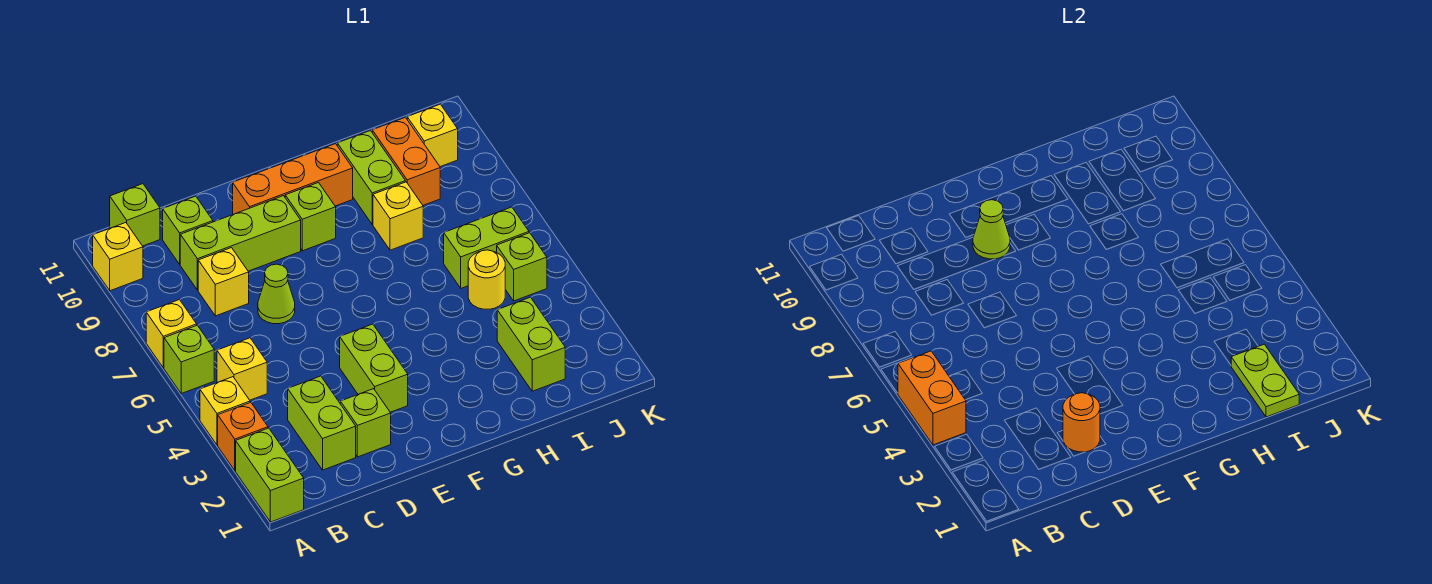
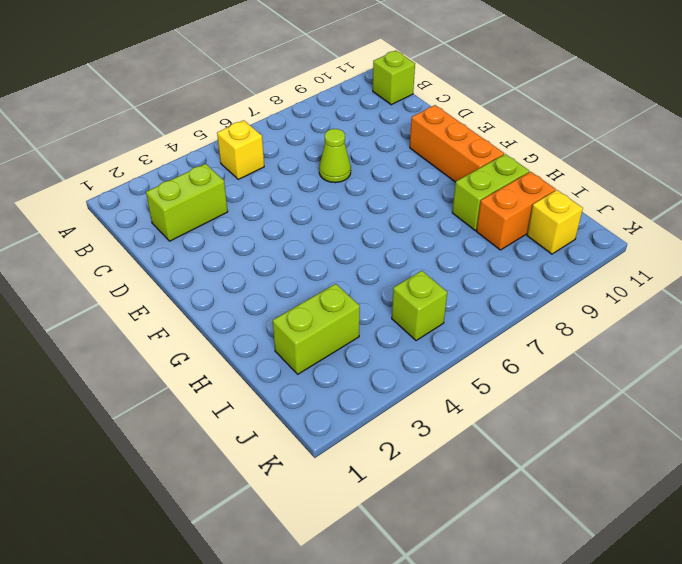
none -> lime 1x2 brick [236,428,304,522]
none -> orange 1x1 brick [218,402,268,471]
none -> yellow 1x1 brick [200,377,250,445]

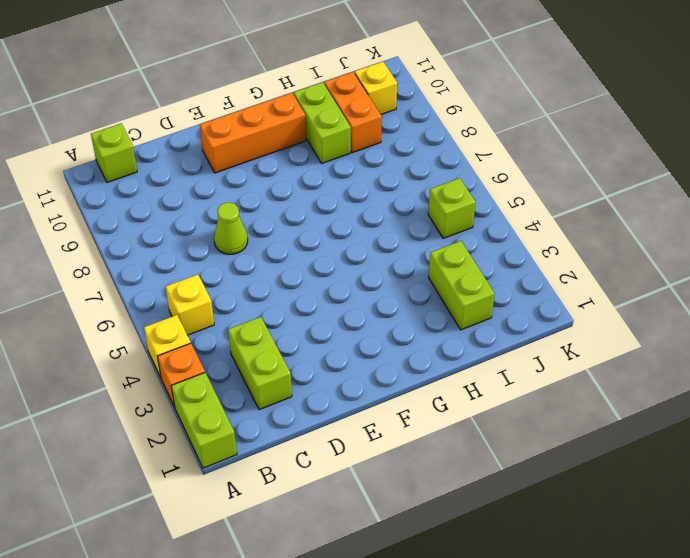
none -> lime 1x1 brick [164,325,214,393]
none -> yellow 1x1 brick [146,300,197,368]
none -> yellow 1x1 brick [93,223,143,291]

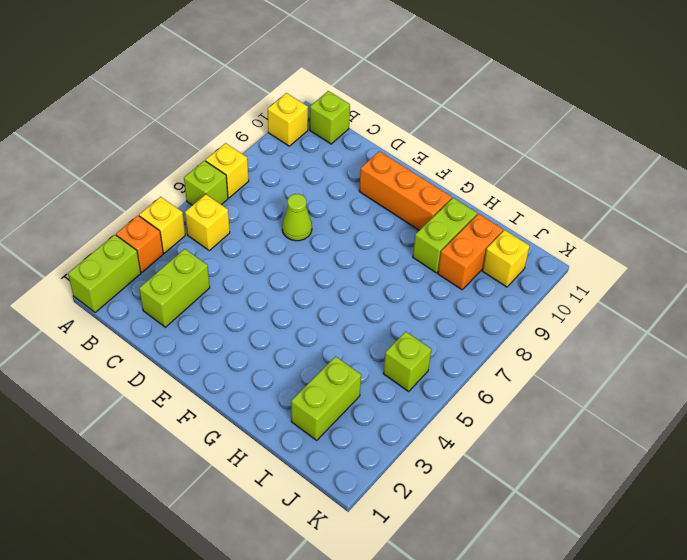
none -> yellow 1x1 brick [198,248,249,316]
none -> lime 1x3 brick [180,196,301,290]
none -> lime 1x1 brick [163,196,213,264]

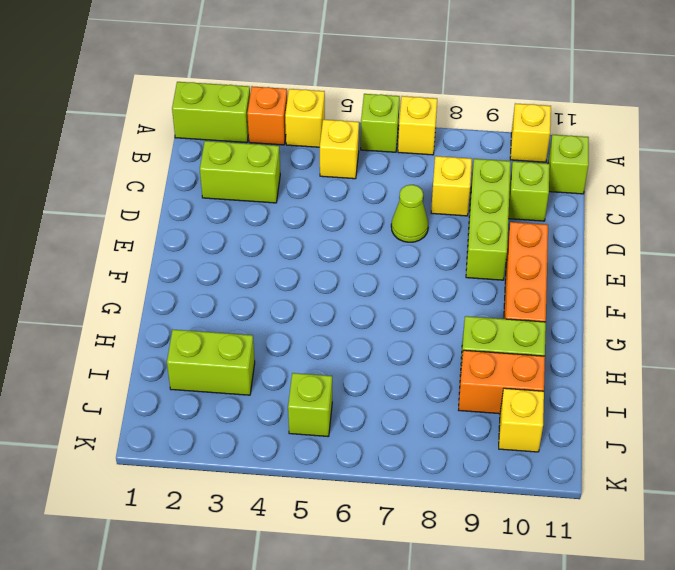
none -> lime 1x1 brick [340,389,391,457]
none -> lime 1x2 brick [340,324,408,412]
none -> lime 1x1 brick [285,183,336,251]

